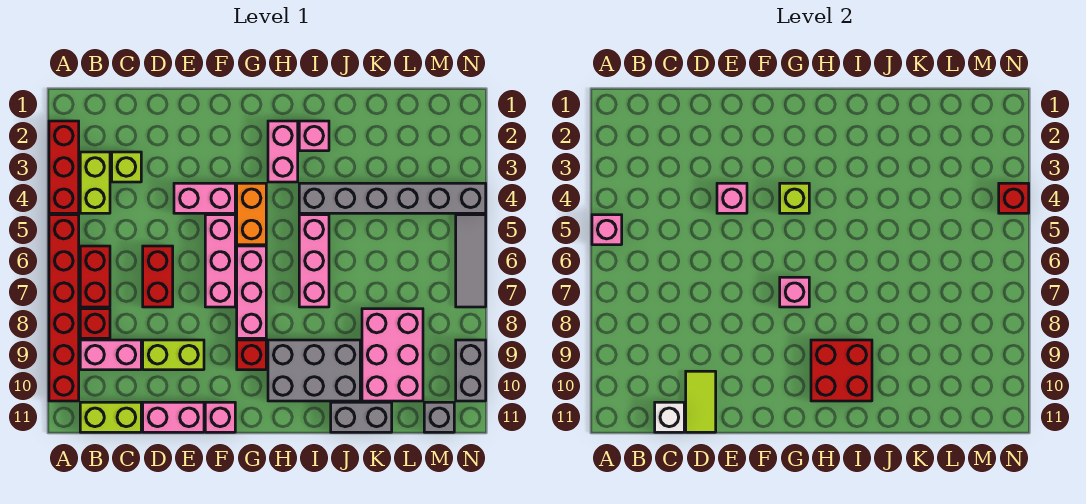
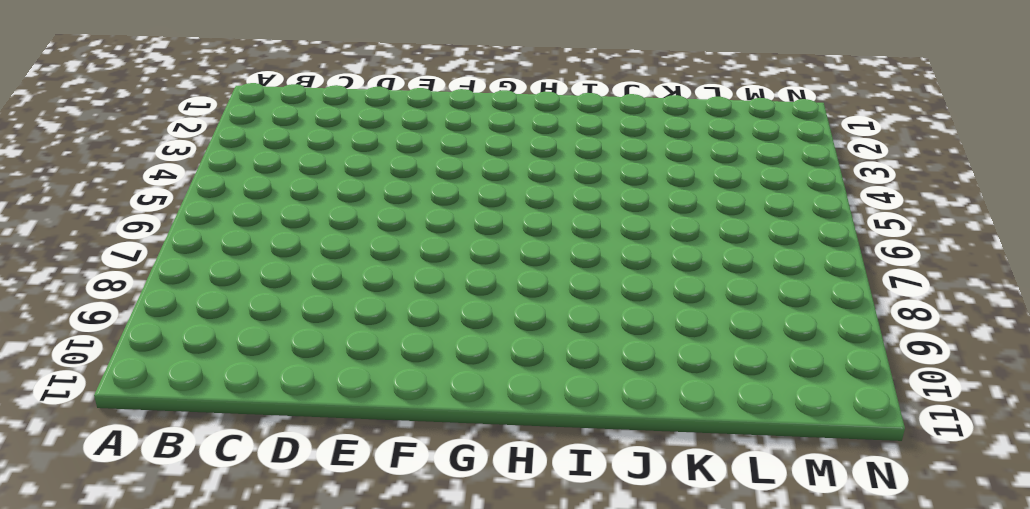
none -> red 1x3 brick [49,121,79,213]
none -> red 1x6 brick [49,215,79,401]
none -> lime 1x2 brick [80,152,110,213]
none -> red 1x2 brick [80,246,110,307]

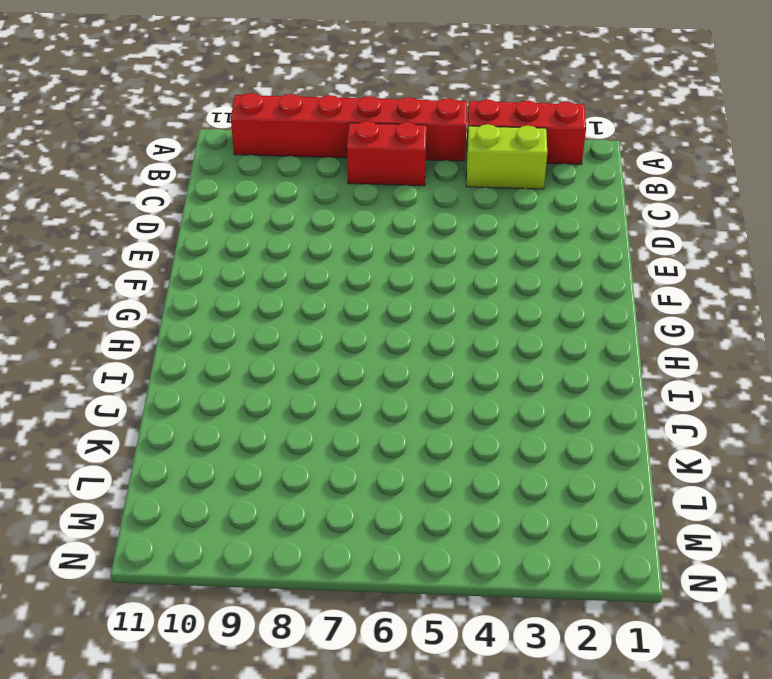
none -> red 1x1 brick [80,309,110,338]
none -> pink 1x2 brick [80,340,141,370]
none -> lime 1x2 brick [80,402,141,432]
none -> lime 1x1 brick [112,152,141,182]

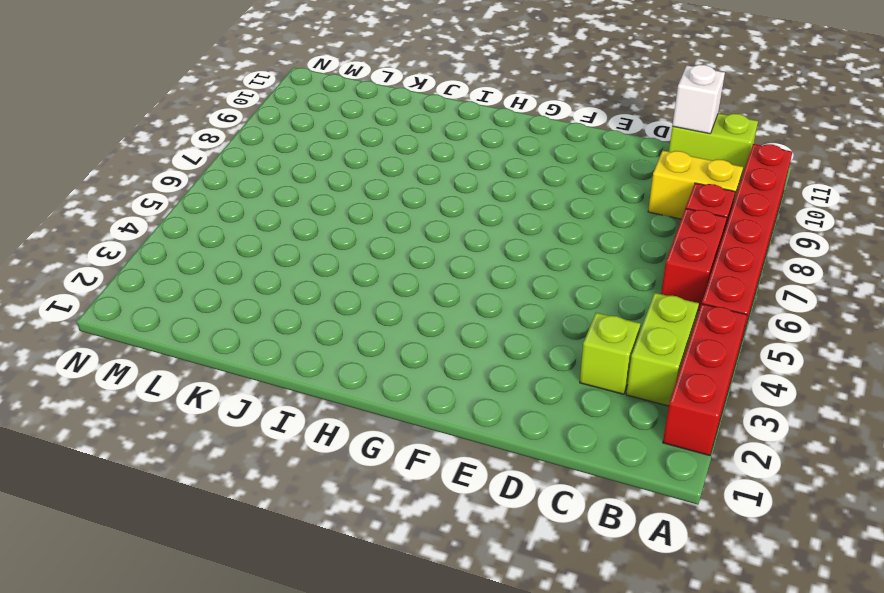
yellow 1x2 brick [648,151,743,219] -> pink 1x2 brick [80,340,141,370]
none -> red 1x2 brick [143,246,173,307]
none -> lime 1x2 brick [143,340,204,370]
none -> pink 1x2 brick [143,402,204,432]
none -> pink 1x2 brick [174,183,235,213]

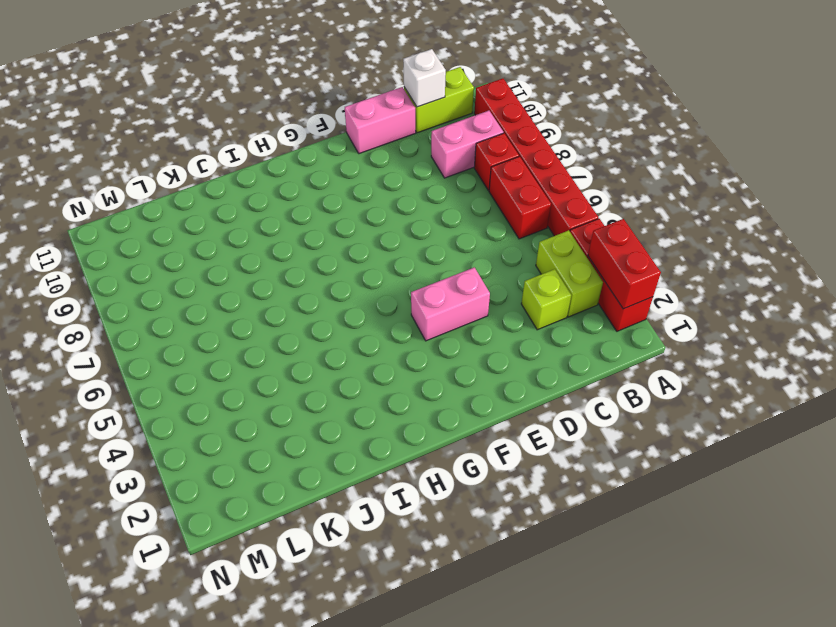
red 1x2 brick [588,219,661,309] -> red 1x2 brick moved to [143,246,173,307]
none -> lime 1x2 brick [143,340,204,370]
none -> pink 1x3 brick [205,215,235,307]
none -> pink 1x1 brick [205,402,235,432]
none -> orange 1x2 brick [237,183,266,245]

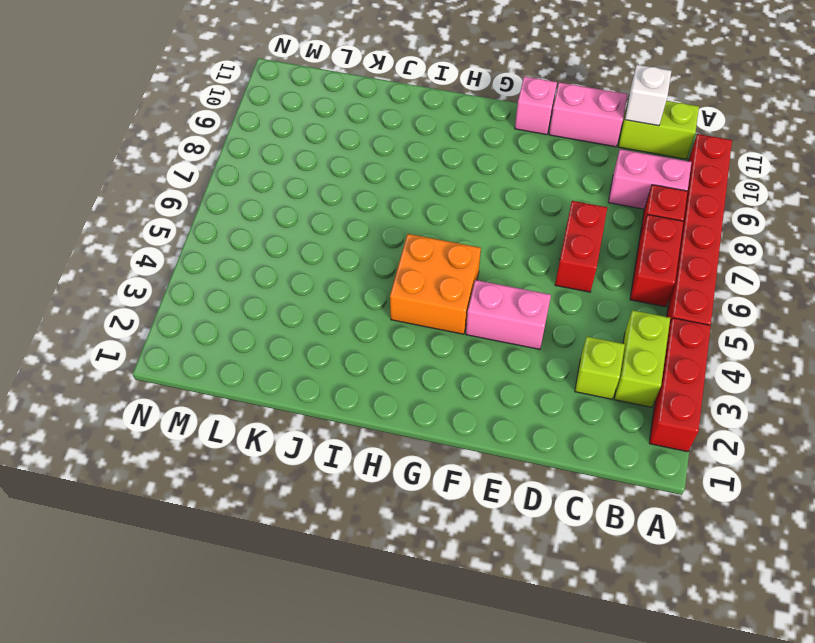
orange 2x2 brick [390,234,481,334] -> orange 1x2 brick [237,183,266,245]
none -> lime 1x2 brick [143,340,204,370]
none -> pink 1x3 brick [205,215,235,307]
none -> pink 1x3 brick [237,246,266,338]
none -> red 1x1 brick [237,340,266,370]

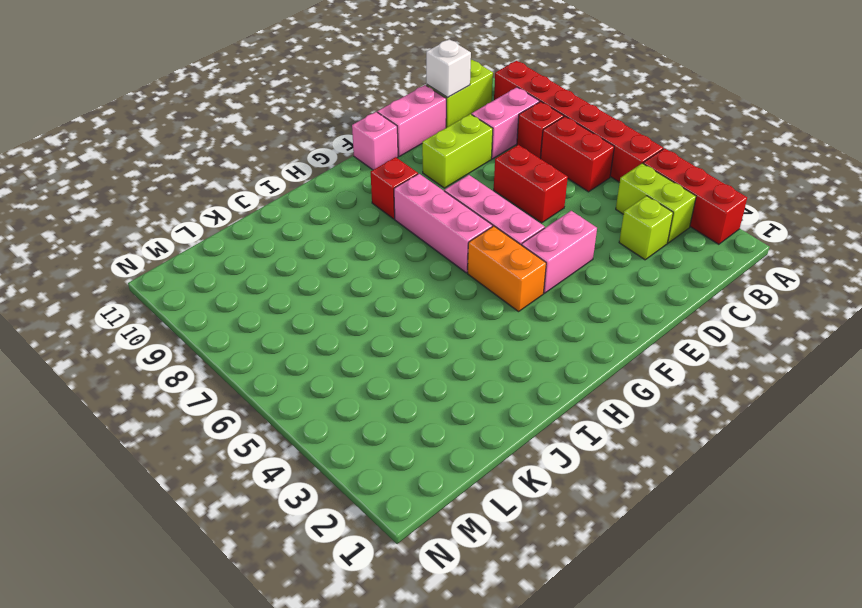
none -> pink 1x2 brick [268,121,298,182]
none -> grey 2x3 brick [268,340,360,401]
none -> pink 1x1 brick [299,121,329,151]
none -> grey 1x6 brick [299,183,486,213]

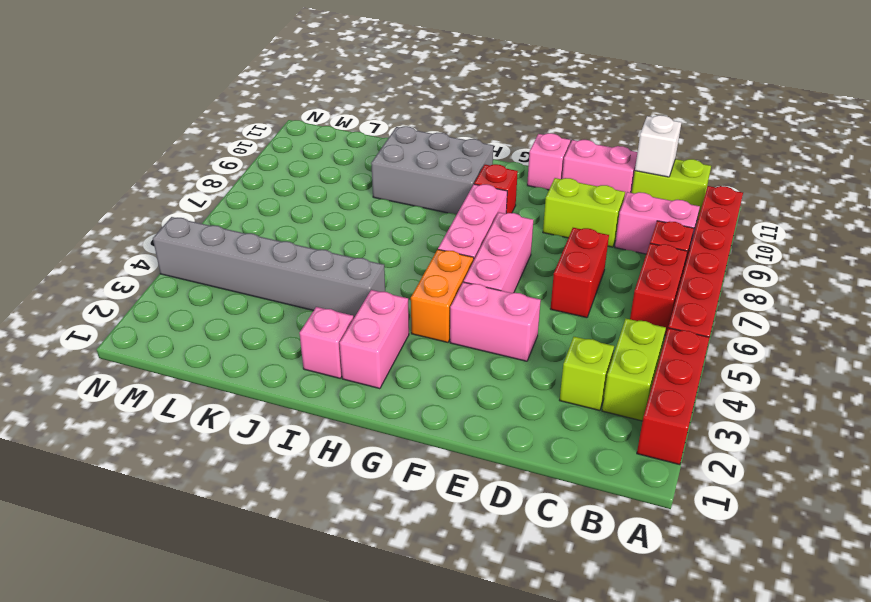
none -> pink 1x3 brick [299,215,329,307]
none -> grey 1x2 brick [331,402,392,432]
none -> pink 2x3 brick [362,309,423,401]
none -> grey 1x1 brick [424,402,454,432]

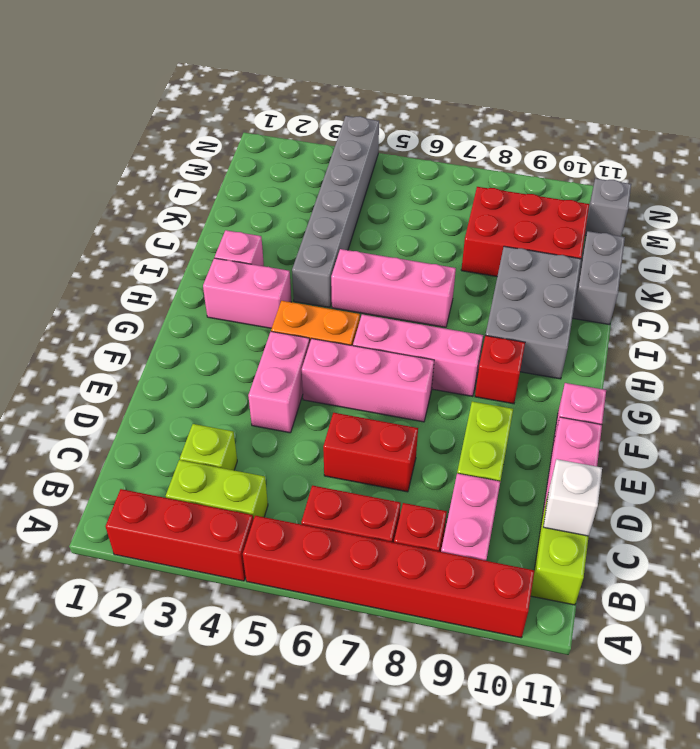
red 2x3 brick [461,187,589,276] -> pink 2x3 brick [362,309,423,401]
none -> grey 1x3 tile [456,215,486,307]
none -> grey 1x2 brick [456,340,486,401]
none -> pink 1x1 brick [592,215,622,245]
none -> lime 1x2 tile [686,371,716,432]

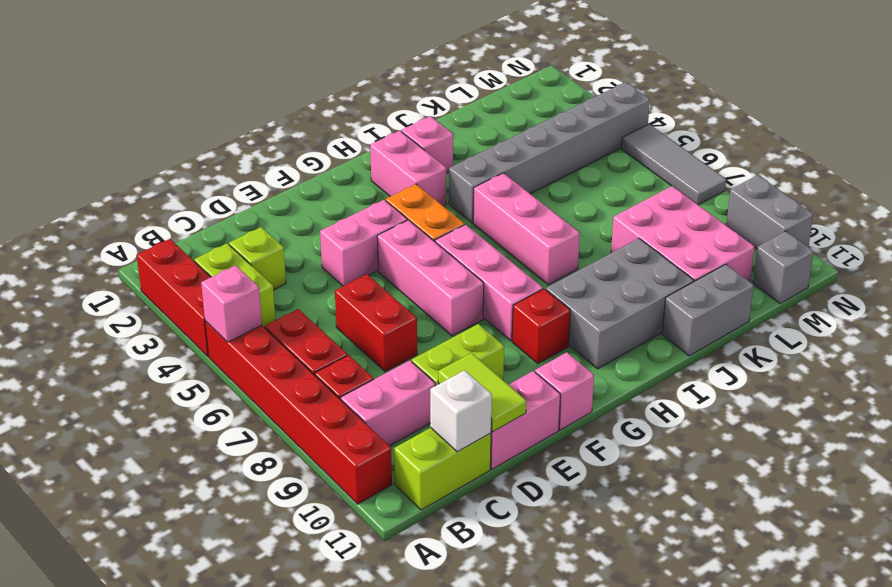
none -> pink 1x1 brick [717,183,747,213]
none -> lime 1x1 brick [780,183,809,213]
none -> pink 1x1 brick [780,277,809,307]
none -> red 2x2 brick [811,340,872,401]

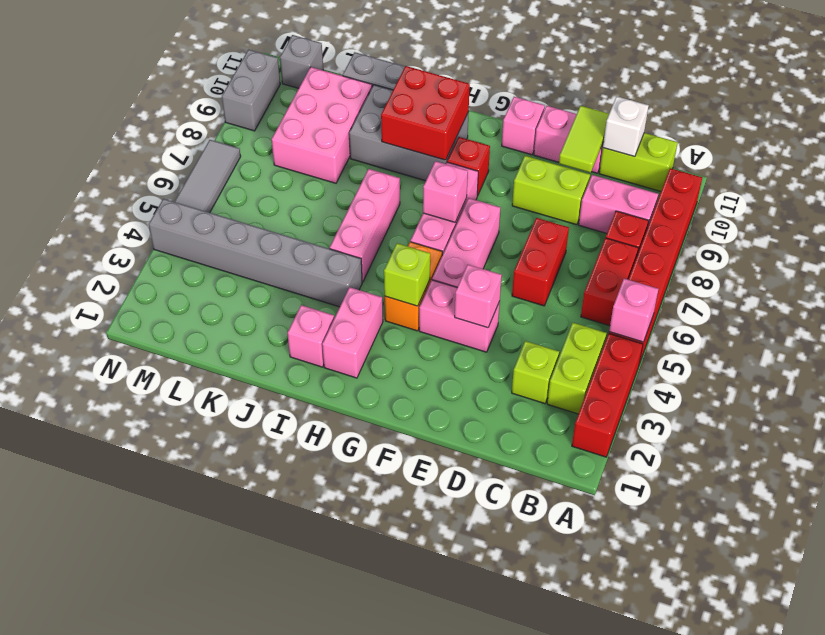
none -> red 1x1 brick [999,183,1029,213]

